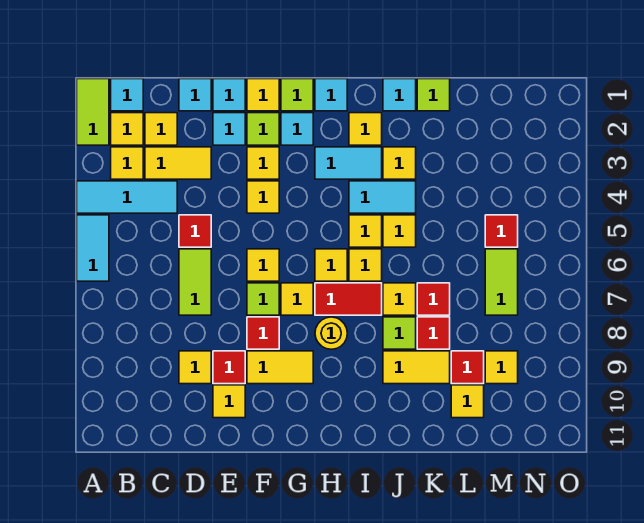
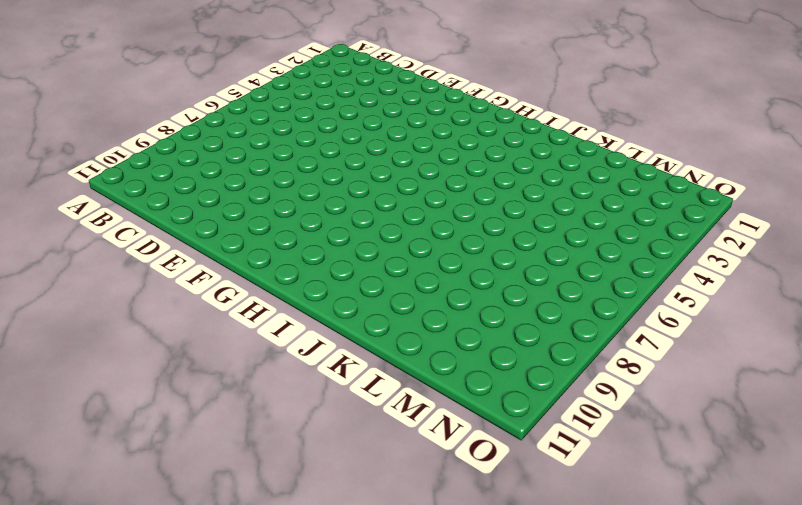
none -> lime 1x2 tile [77,79,109,145]
none -> cyan 1x3 tile [77,181,177,213]
none -> cyan 1x2 tile [77,215,109,281]
none -> cyan 1x1 tile [111,79,143,111]

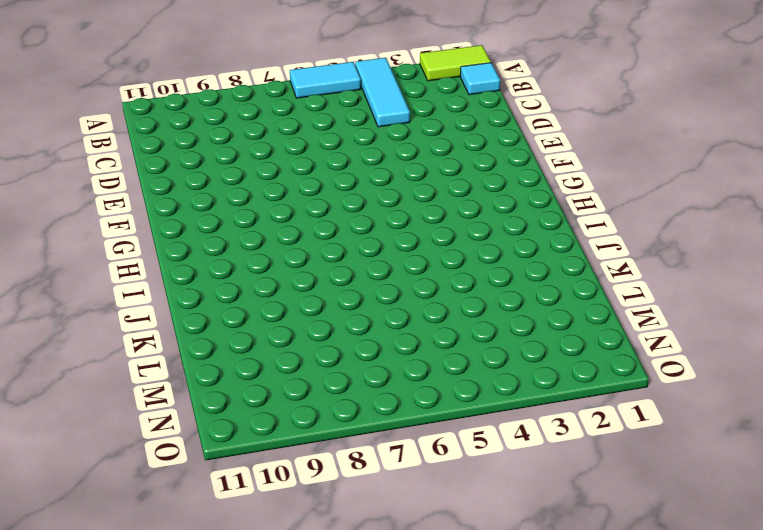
none -> yellow 1x1 tile [111,113,143,145]
none -> yellow 1x1 tile [111,147,143,179]
none -> yellow 1x1 tile [145,113,177,145]
none -> yellow 1x2 tile [145,147,211,179]

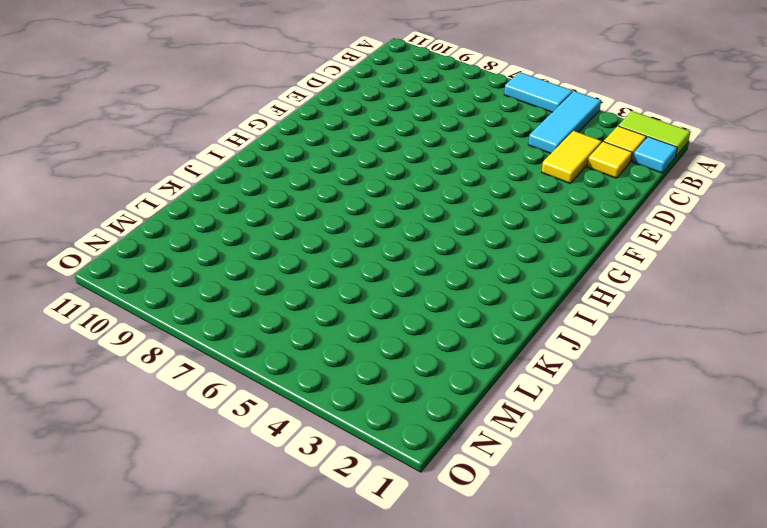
none -> yellow 1x1 tile [111,147,143,179]
none -> cyan 1x1 tile [179,79,211,111]
none -> red 1x1 tile [179,215,211,247]
none -> lime 1x2 tile [179,249,211,315]

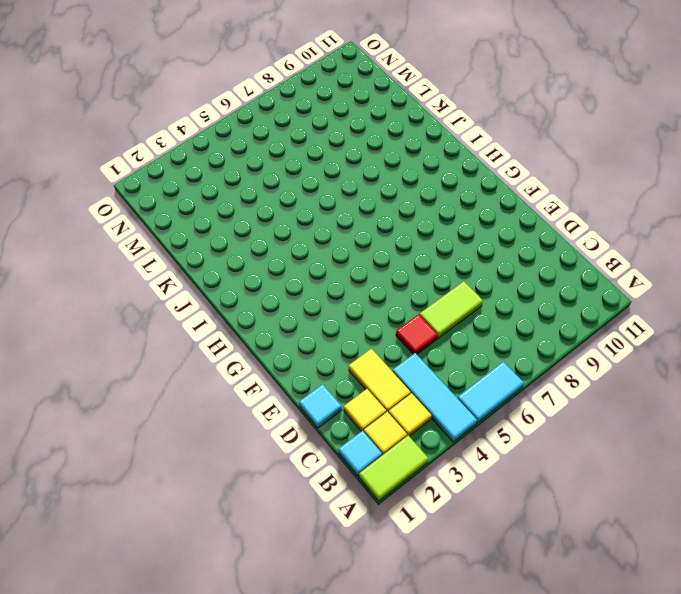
none -> yellow 1x1 tile [179,351,211,384]
none -> cyan 1x1 tile [213,79,245,111]
none -> cyan 1x1 tile [213,113,245,145]
none -> red 1x1 tile [213,351,245,384]

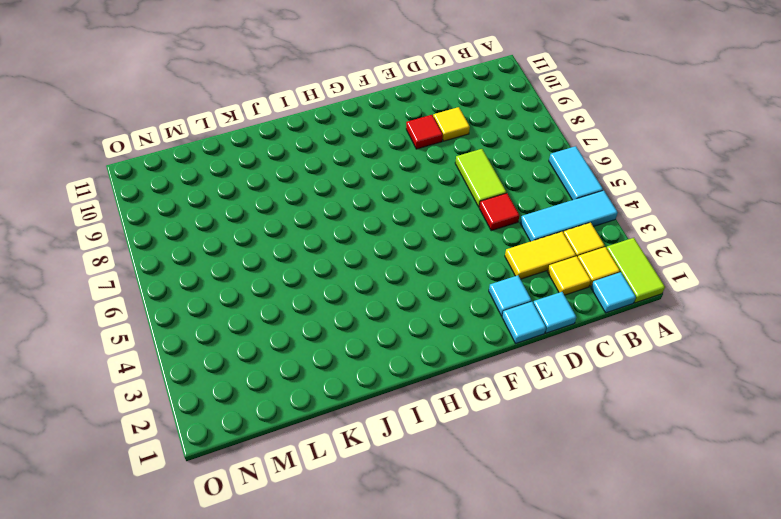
none -> yellow 1x1 tile [213,385,245,418]
none -> yellow 1x1 tile [247,79,279,111]
none -> lime 1x1 tile [247,113,279,145]
none -> yellow 1x1 tile [247,147,279,179]

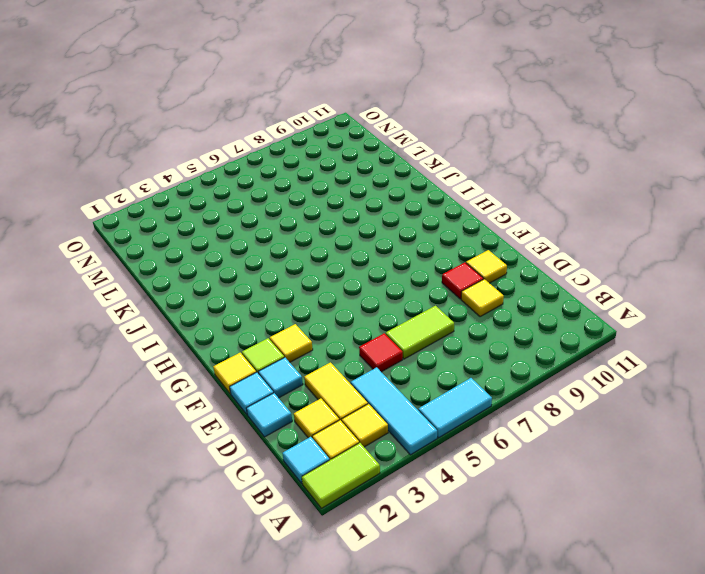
none -> yellow 1x1 tile [247,181,279,213]
none -> yellow 1x1 tile [247,249,279,281]
none -> lime 1x1 tile [247,283,279,315]
none -> red 1x1 tile [247,317,279,349]

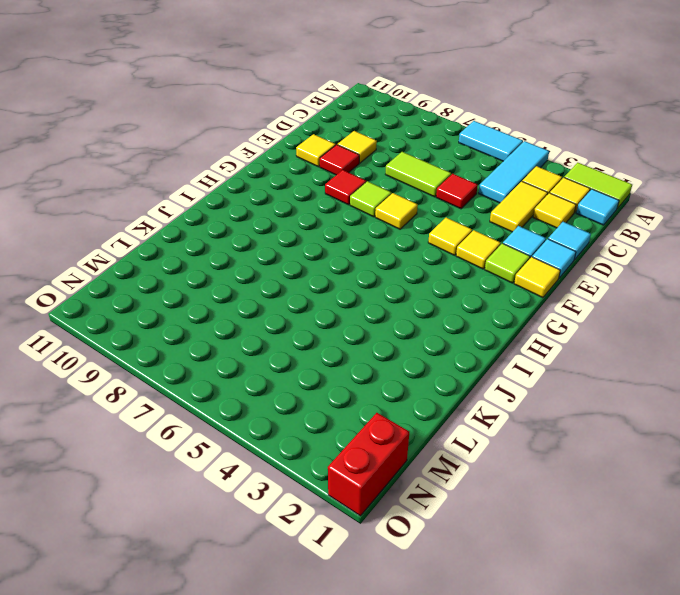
red 1x2 brick [328,413,409,516] -> none
none -> yellow 1x2 tile [247,351,313,384]
none -> lime 1x1 tile [281,79,313,111]
none -> cyan 1x1 tile [281,113,313,145]
none -> yellow 1x1 tile [281,283,313,315]

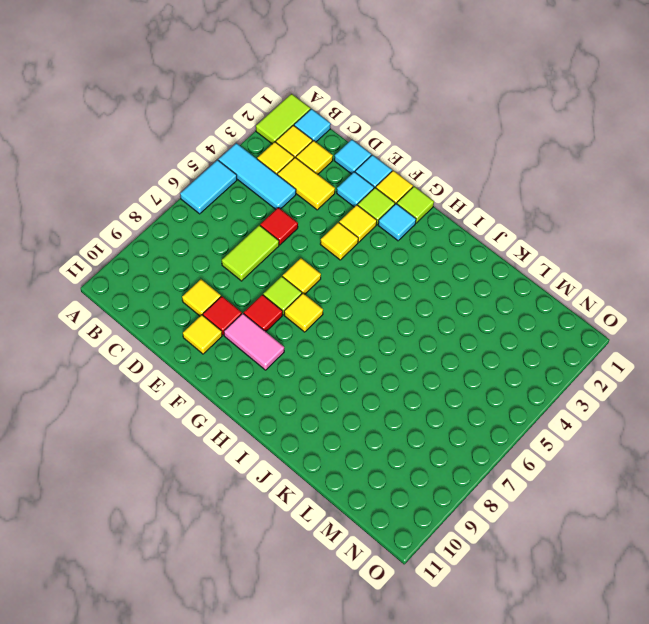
pink 1x2 tile [224,313,284,370] -> yellow 1x2 tile [247,351,313,384]
none -> cyan 1x1 tile [315,79,347,111]
none -> cyan 1x2 tile [315,147,382,179]
none -> yellow 1x1 tile [315,249,347,281]
none -> red 1x2 tile [315,283,382,315]

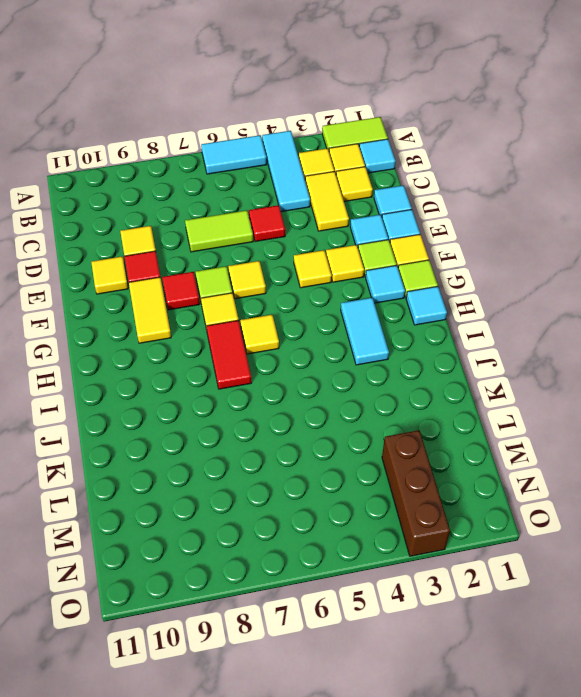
brown 1x3 brick [382,430,450,556] -> none
none -> yellow 1x1 round brick [315,317,347,349]
none -> yellow 1x1 tile [349,113,382,145]
none -> cyan 1x2 tile [349,181,416,213]
none -> yellow 1x1 tile [349,215,382,247]

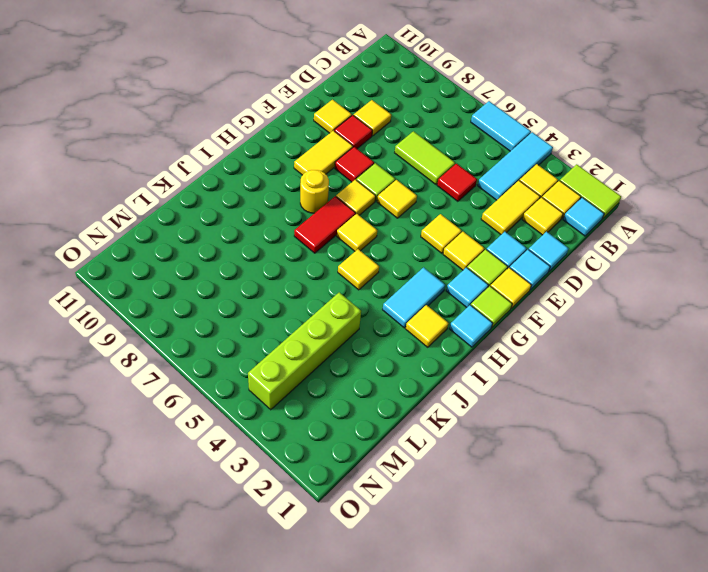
lime 1x4 brick [248,292,361,410] -> none
none -> cyan 1x2 tile [349,181,416,213]
none -> yellow 1x1 tile [349,249,382,281]
none -> cyan 1x1 tile [383,79,416,111]
none -> yellow 1x1 tile [383,147,416,179]

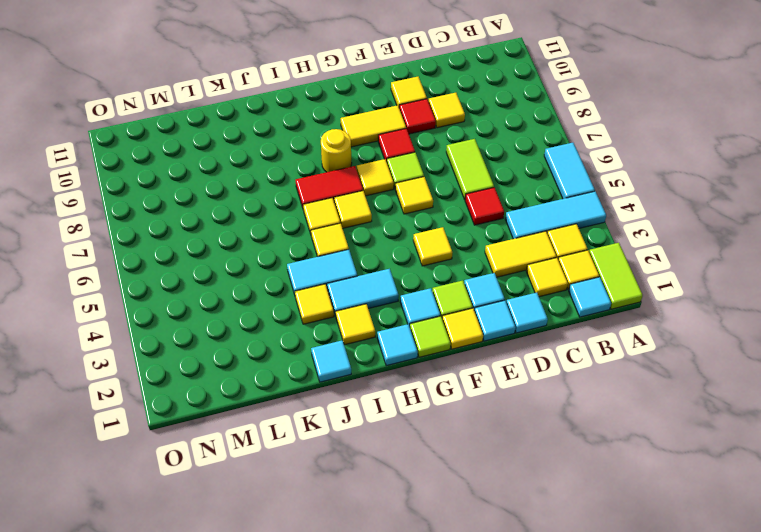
none -> yellow 1x1 tile [247,147,279,179]
none -> yellow 1x1 tile [383,215,416,247]
none -> yellow 1x1 tile [383,283,416,315]
none -> lime 1x1 tile [383,317,416,349]

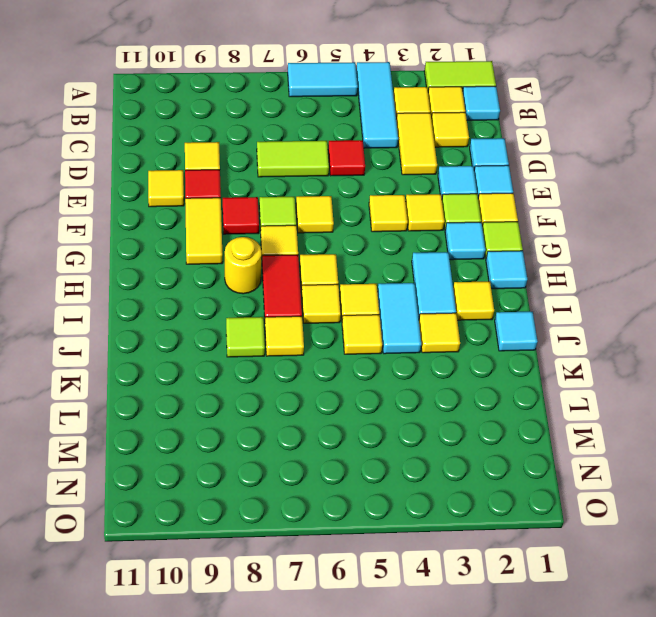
none -> yellow 1x2 tile [383,351,450,384]
none -> lime 1x1 tile [417,79,450,111]
none -> red 1x1 tile [417,283,450,315]
none -> red 1x1 tile [417,317,450,349]

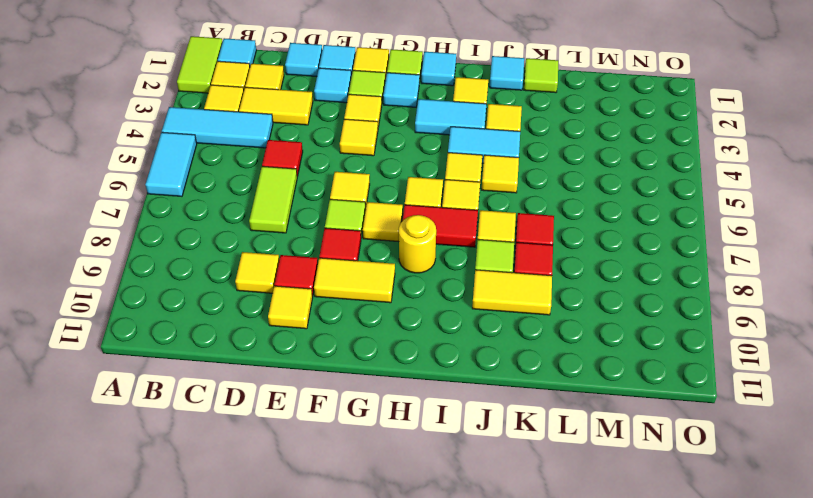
none -> red 1x1 tile [451,351,484,384]
none -> yellow 1x1 tile [451,385,484,418]
none -> red 1x1 tile [485,215,518,247]
none -> lime 1x2 tile [485,249,518,315]

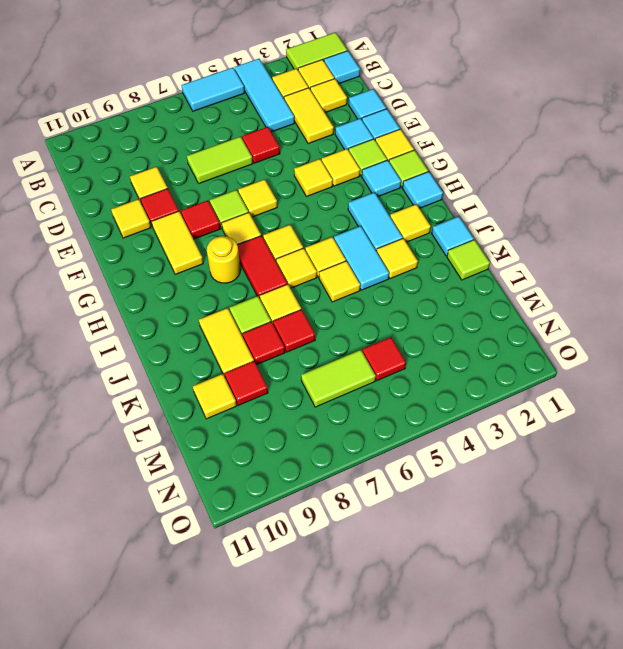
none -> yellow 1x1 tile [485,351,518,384]

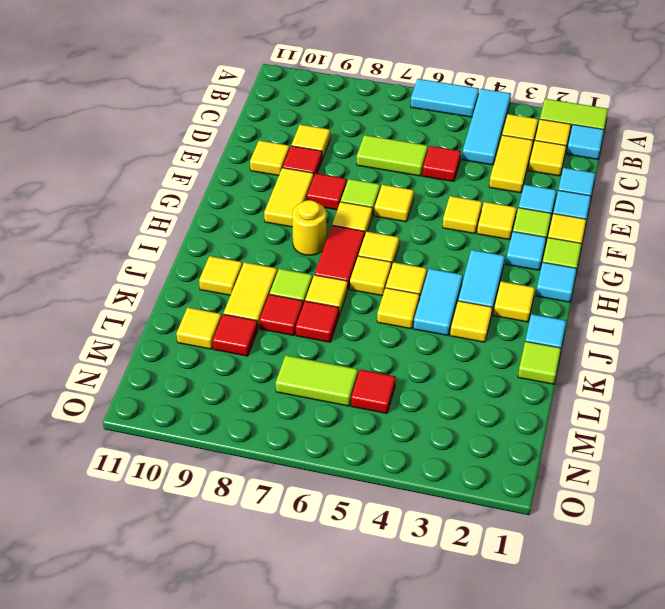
yellow 1x1 tile [199,256,243,295] -> yellow 1x1 tile moved to [485,351,518,384]

